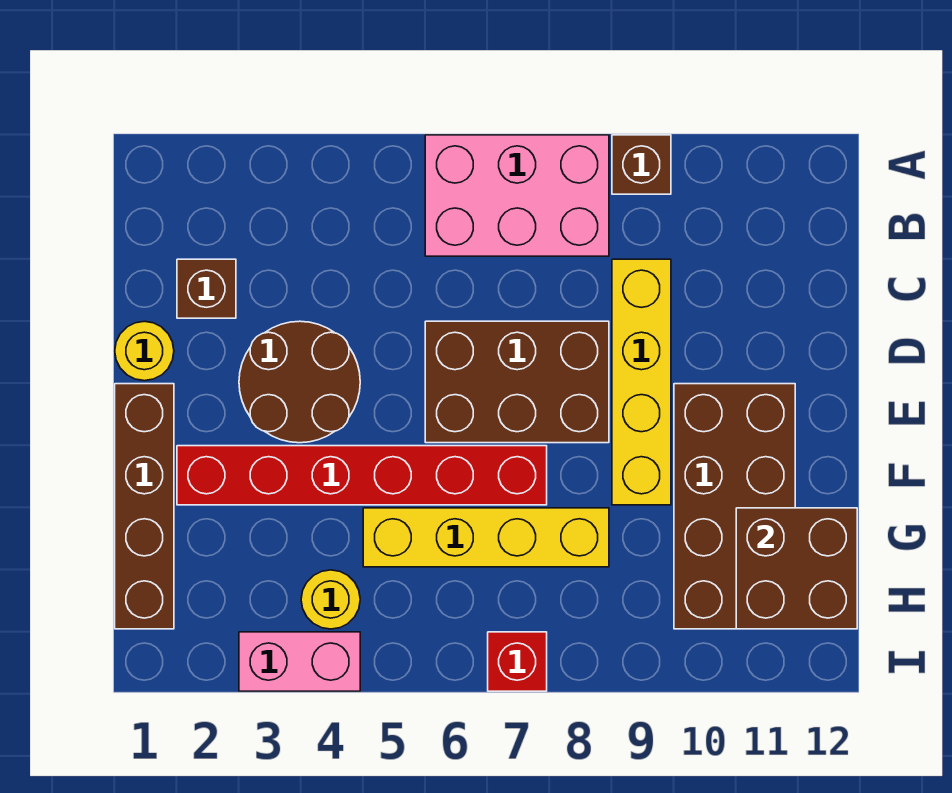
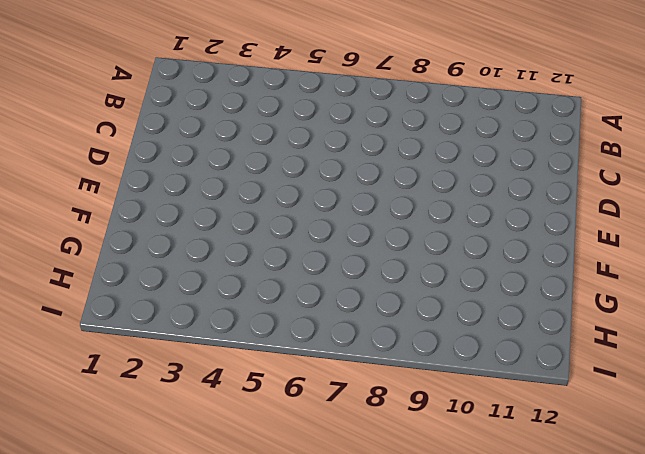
none -> pink 2x3 brick [425,135,609,256]
none -> brown 1x1 brick [612,135,671,194]
none -> brown 1x1 brick [177,259,236,318]

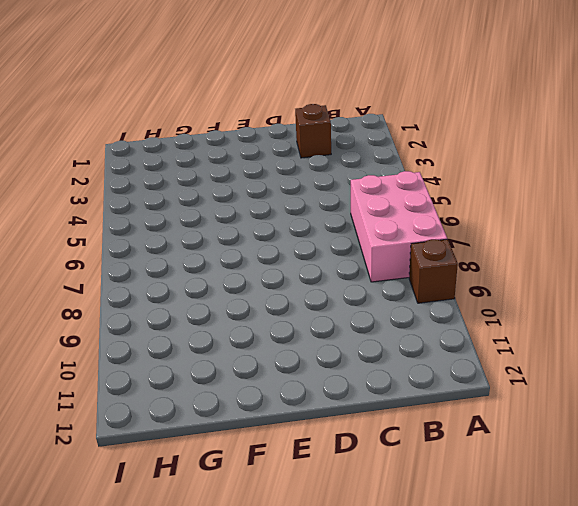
none -> yellow 1x4 brick [612,259,671,505]
none -> yellow 1x1 round brick [115,321,174,381]
none -> brown 2x2 round brick [239,321,360,443]

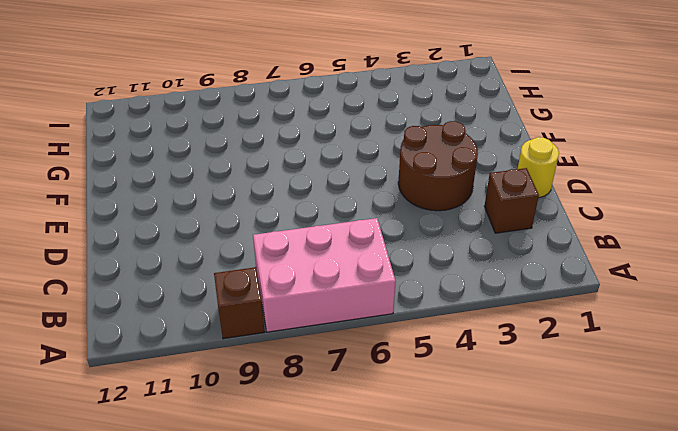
none -> yellow 1x4 brick [612,259,671,505]
none -> brown 2x3 brick [425,321,609,443]
none -> brown 1x4 brick [115,384,174,629]

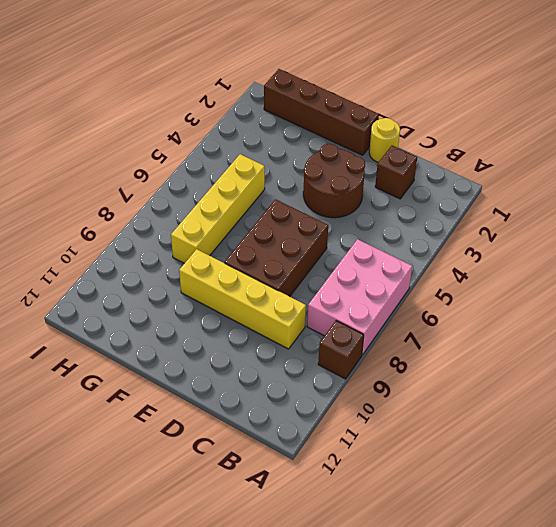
none -> brown 2x4 brick [674,384,795,629]
none -> red 1x6 brick [177,446,547,505]
none -> yellow 1x1 round brick [301,570,360,629]

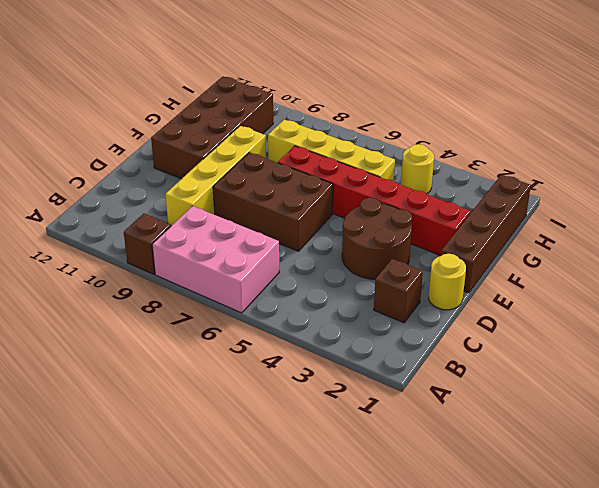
none -> pink 1x2 brick [239,632,360,691]
none -> red 1x1 brick [488,632,547,691]
none -> brown 2x2 brick [736,508,857,629]

